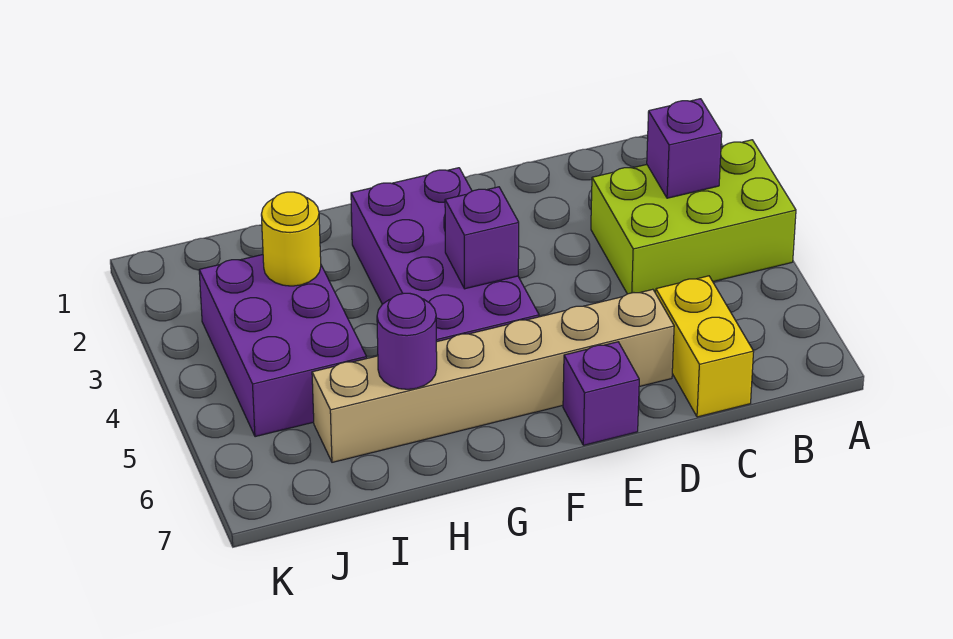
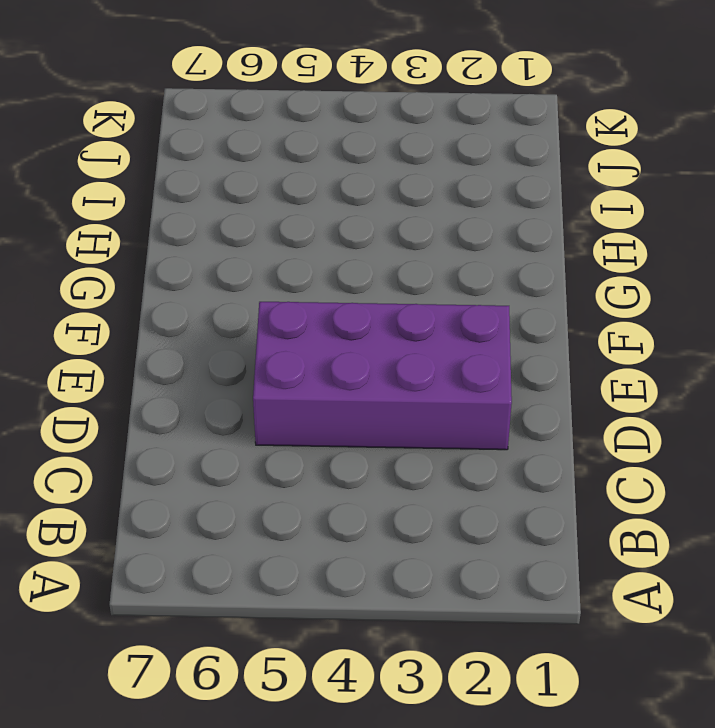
purple 2x4 brick [253,302,512,450] -> purple 2x4 brick moved to [351,168,539,342]
none -> lime 2x3 brick [591,140,796,294]
none -> yellow 1x2 brick [656,276,754,417]

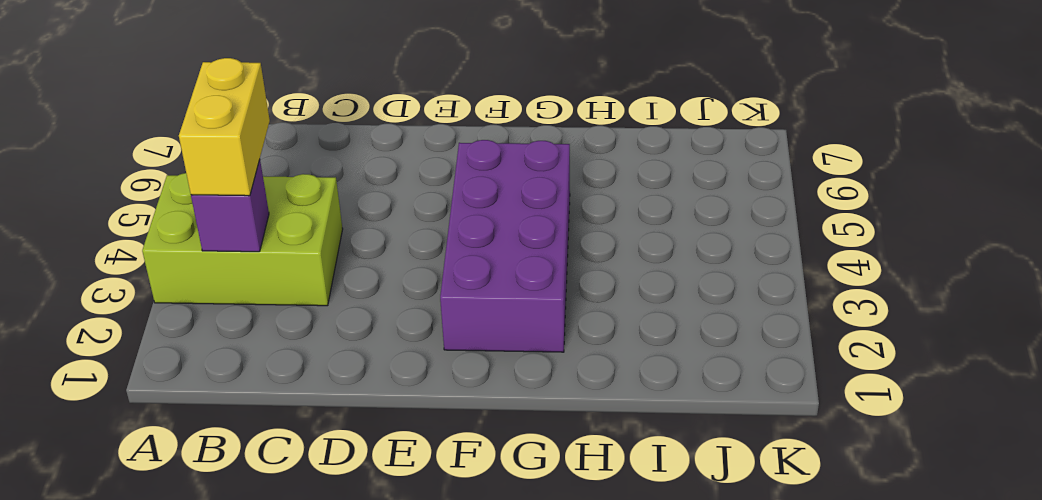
yellow 1x2 brick [179,58,270,196] -> yellow 1x2 brick moved to [656,276,754,417]
none -> tan 1x6 brick [312,289,674,462]
none -> purple 1x1 brick [563,342,639,445]

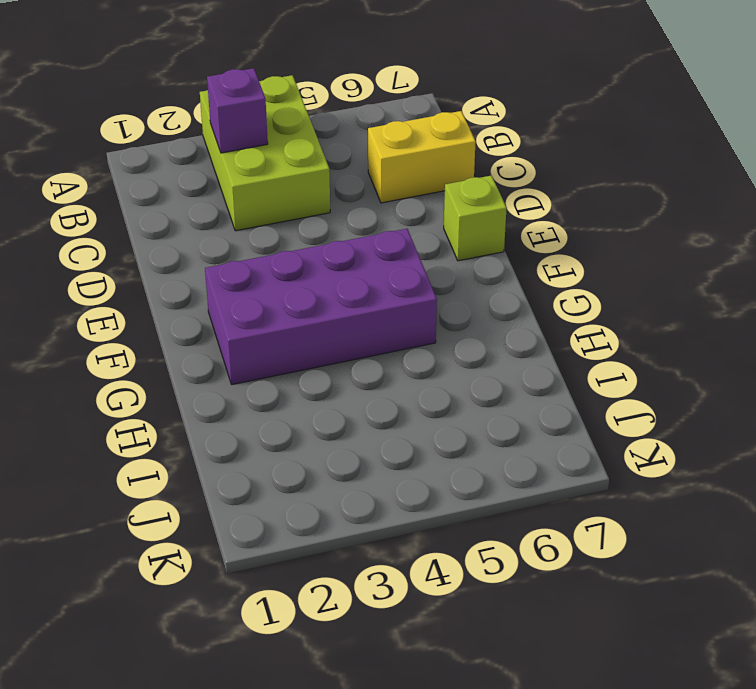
lime 1x1 brick [444,176,507,261] -> purple 1x1 brick [563,342,639,445]
none -> tan 1x6 brick [312,289,674,462]
none -> purple 2x3 brick [199,255,367,437]

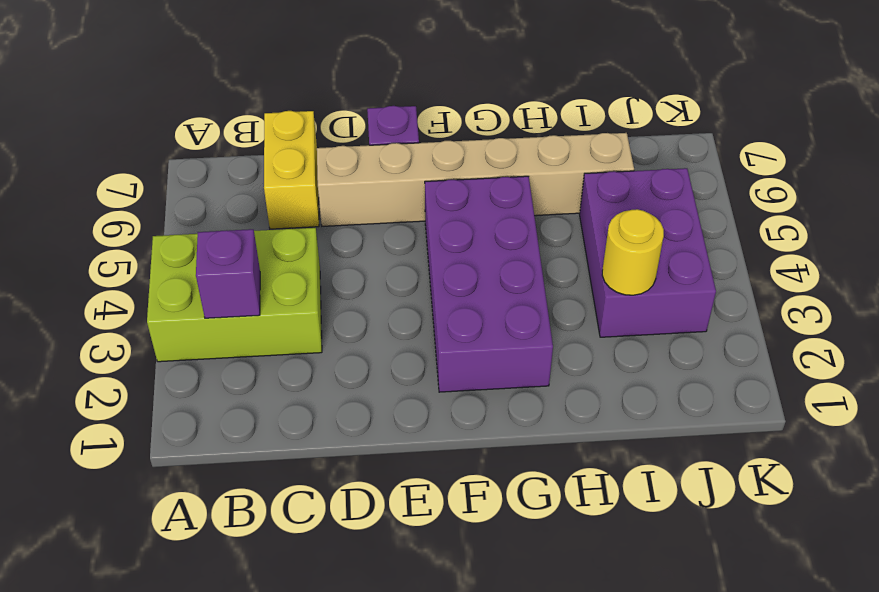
none -> purple 1x1 brick [445,187,519,289]
none -> purple 1x1 round brick [377,293,437,389]

